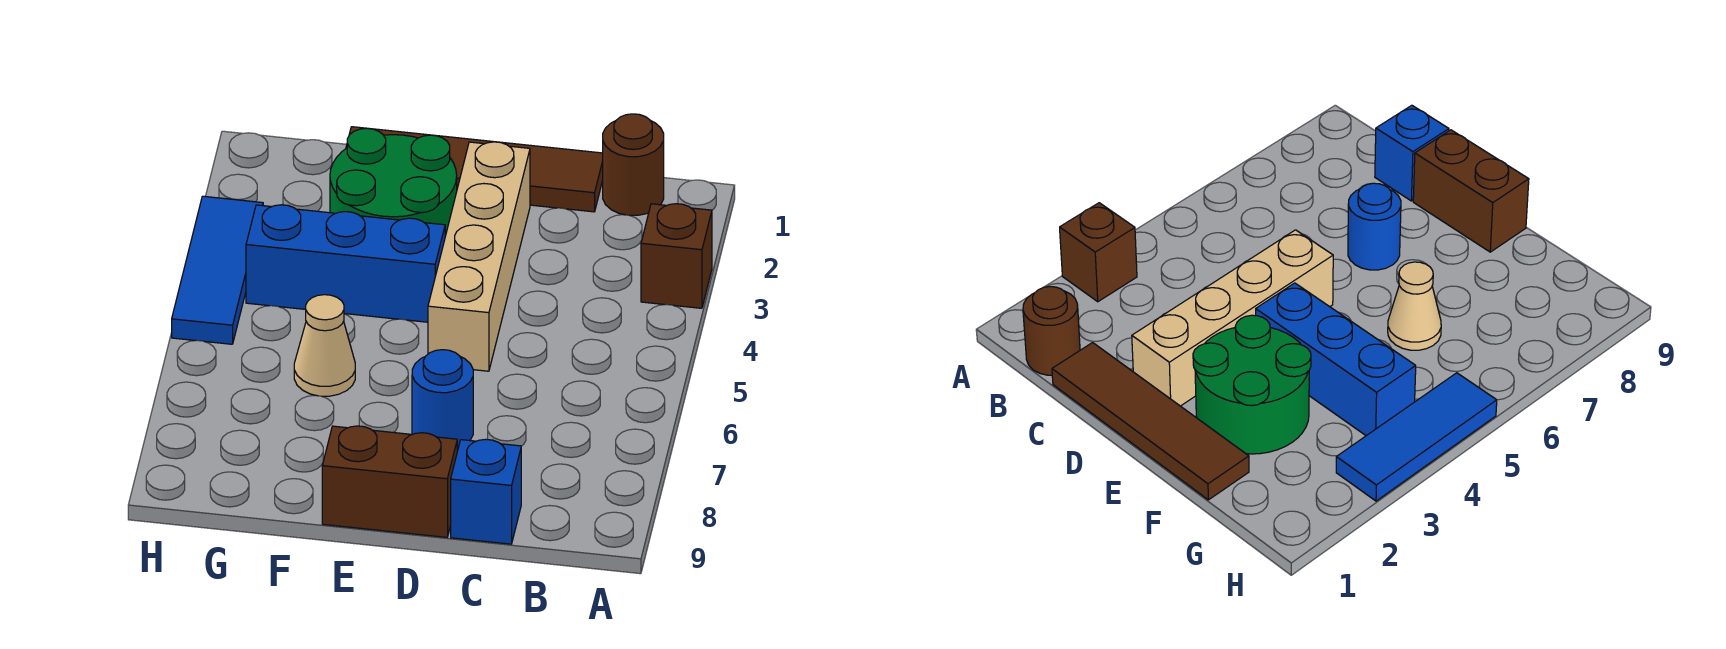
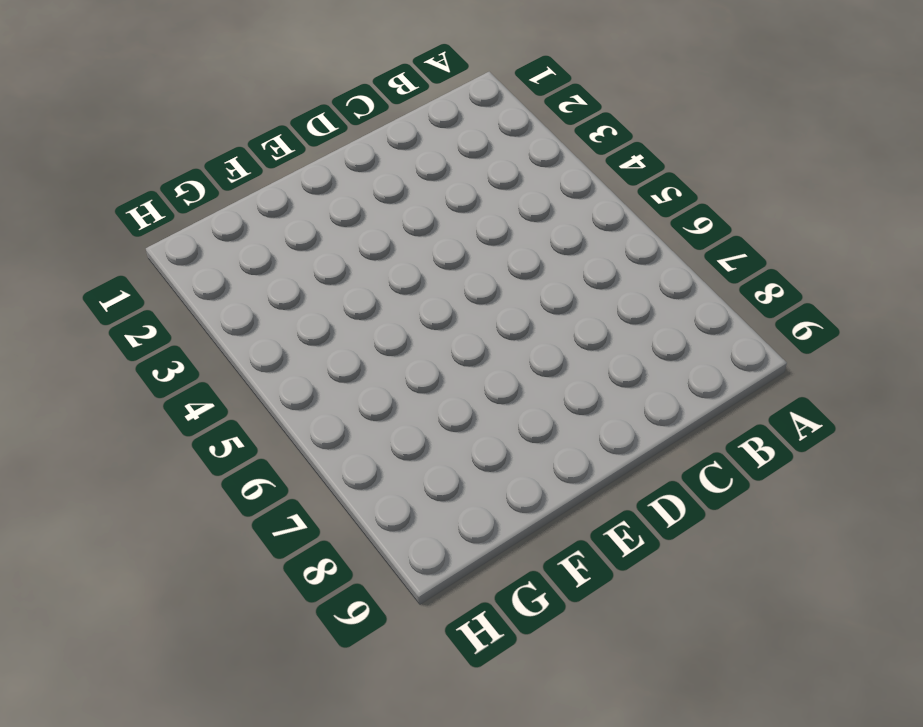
none -> brown 1x1 brick [641,204,712,308]
none -> brown 1x1 round brick [603,114,664,215]

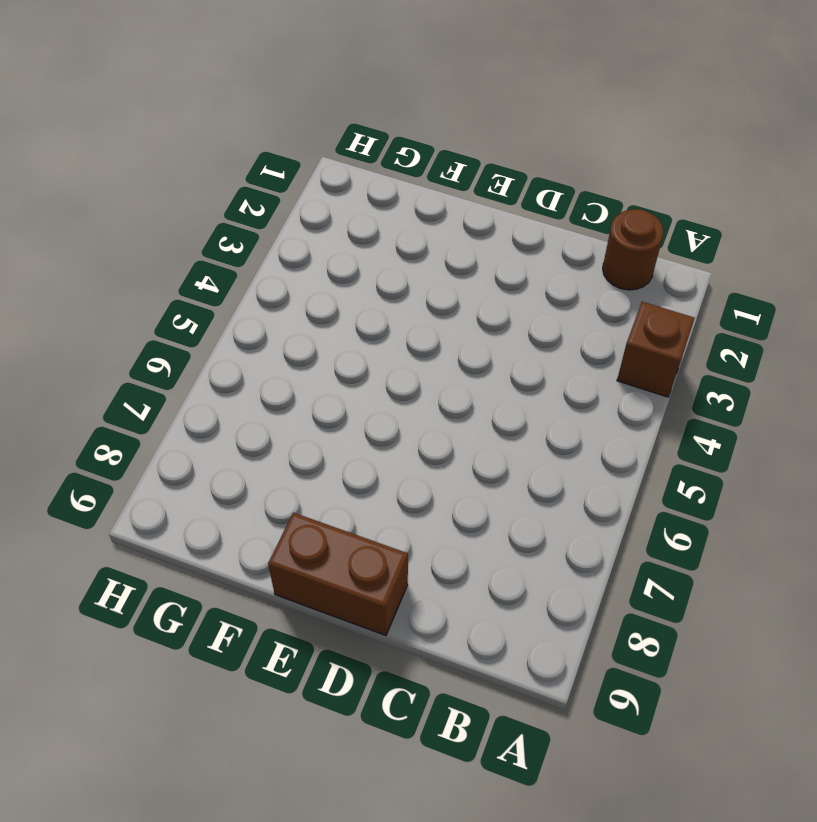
none -> brown 1x4 tile [346,127,603,212]
none -> blue 1x1 brick [451,439,521,544]

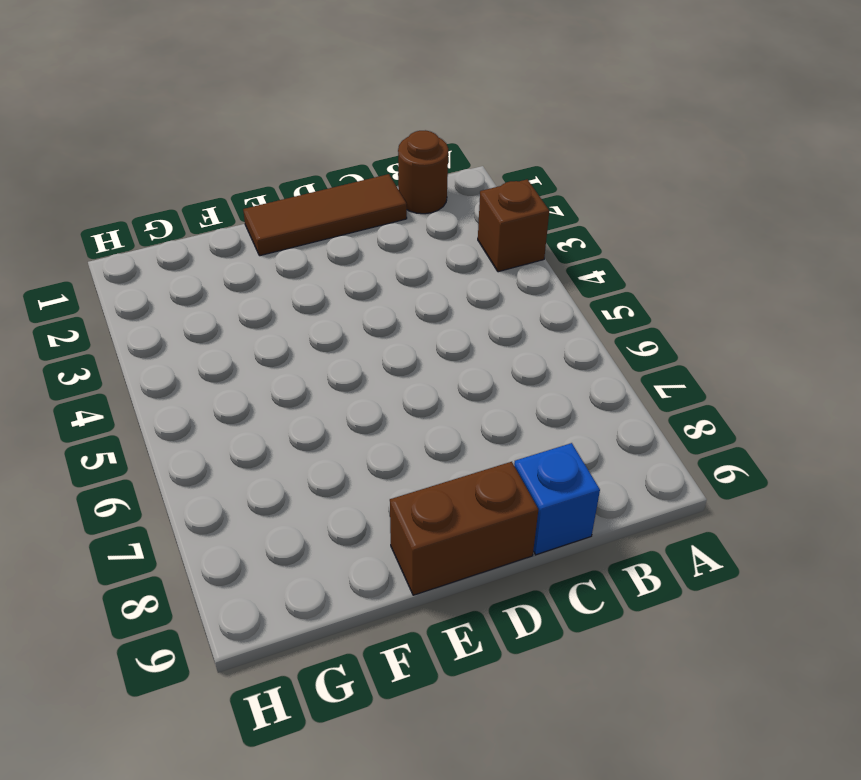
brown 1x3 tile [243,174,407,256] -> brown 1x4 tile [346,127,603,212]
none -> tan 1x4 brick [428,142,530,371]
none -> blue 1x1 round brick [412,350,473,449]

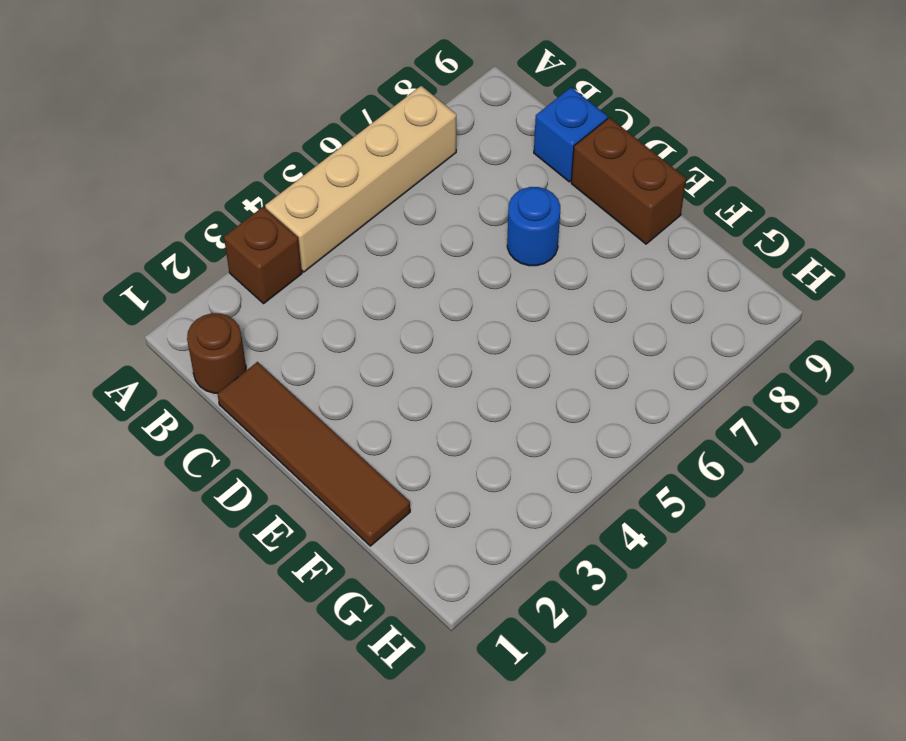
tan 1x4 brick [265,86,456,272] -> tan 1x4 brick moved to [428,142,530,371]
none -> green 2x2 round brick [330,128,457,236]
none -> blue 1x3 brick [246,205,445,322]

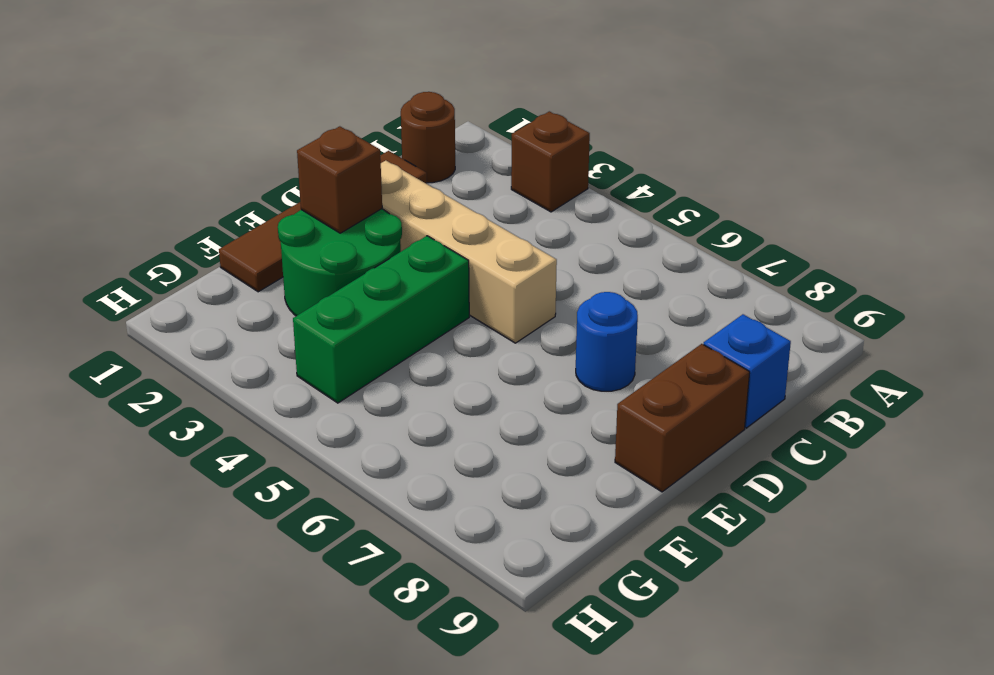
brown 1x1 brick [297,126,382,233] -> none
green 1x3 brick [293,236,469,403] -> blue 1x3 brick [246,205,445,322]
none -> tan 1x1 cone [294,295,355,396]
none -> blue 1x3 tile [172,196,263,344]

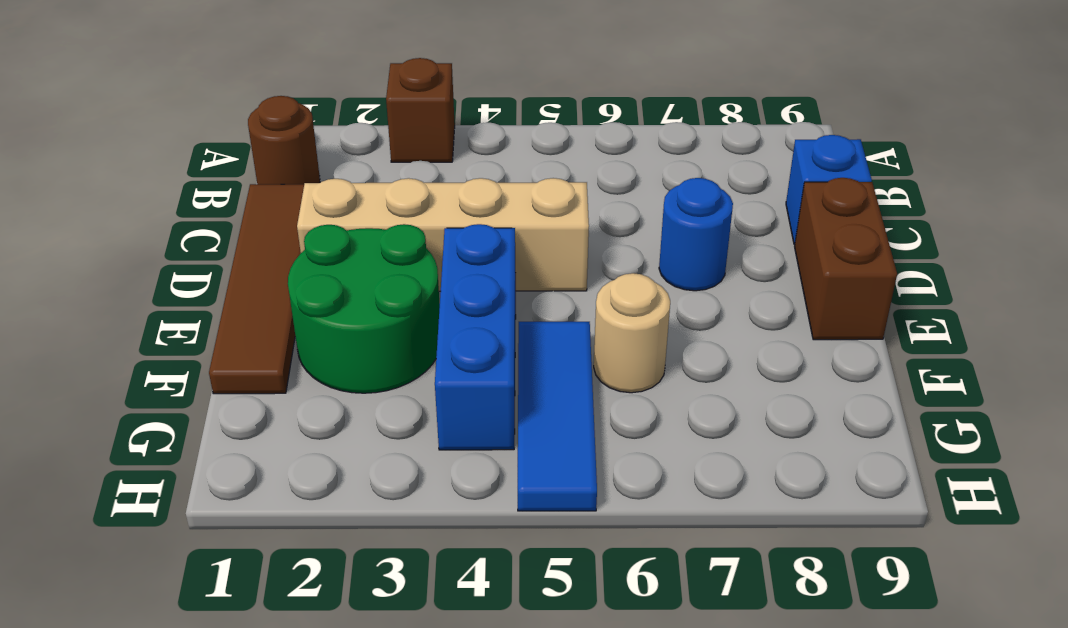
blue 1x3 tile [518,322,597,511] -> blue 1x3 tile turned to [172,196,263,344]
tan 1x1 round brick [594,273,670,393] -> tan 1x1 cone [294,295,355,396]

